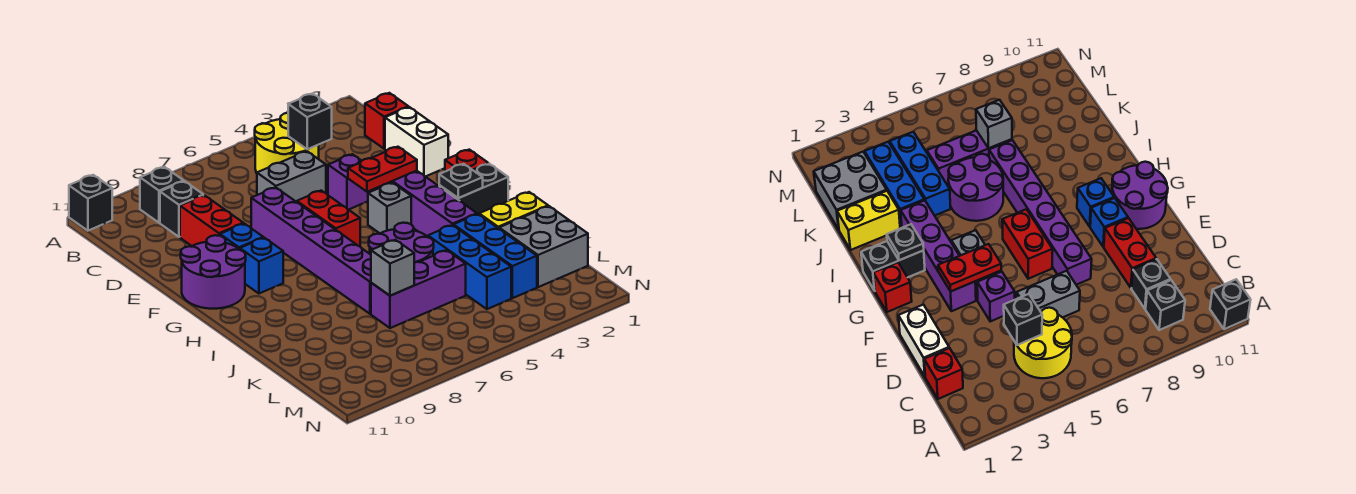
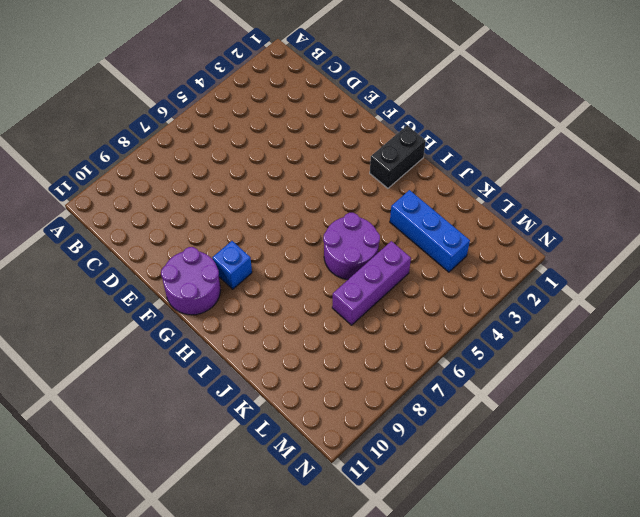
none -> black 1x1 brick [69,175,112,231]
none -> yellow 2x2 round brick [255,113,319,173]
none -> black 1x1 brick [140,167,183,223]

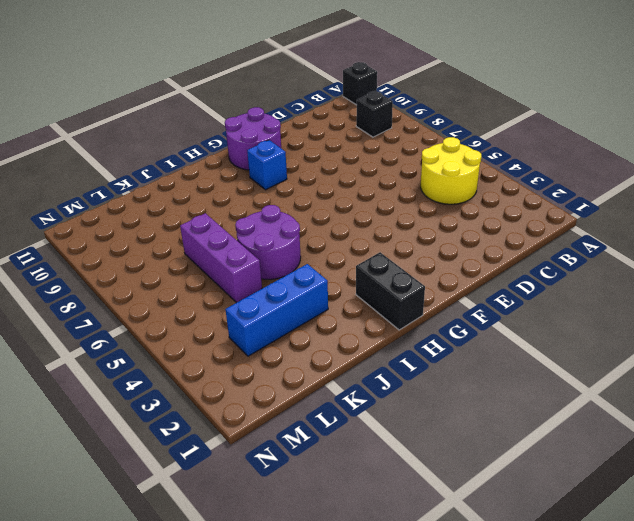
none -> red 1x1 brick [365,93,408,149]
none -> black 1x1 brick [160,181,203,237]
none -> white 1x2 brick [385,107,448,177]

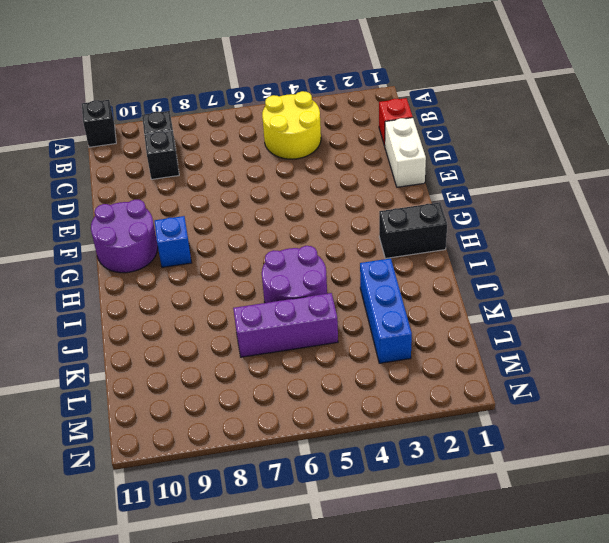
none -> grey 1x2 brick [257,151,326,202]
none -> red 1x2 brick [180,195,243,246]
none -> purple 1x1 brick [328,154,372,210]

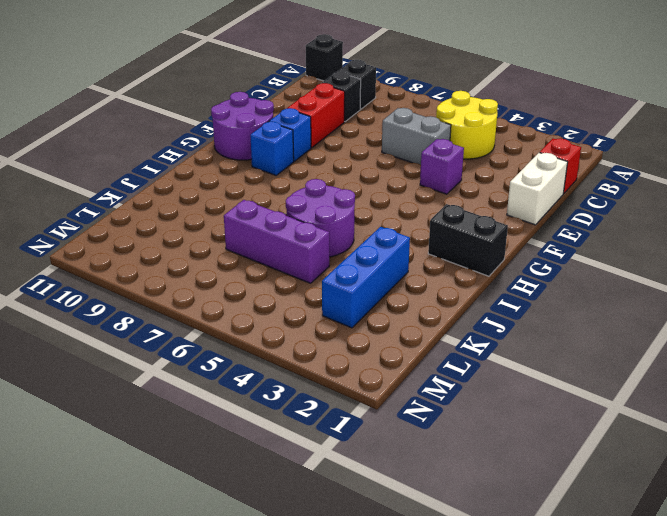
none -> purple 1x6 brick [251,187,371,314]
none -> purple 1x4 brick [374,171,477,237]
none -> red 1x2 brick [297,191,360,246]

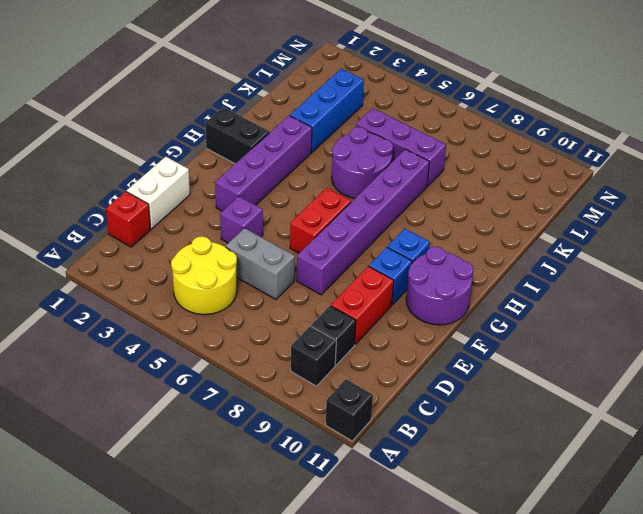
none -> red 1x1 brick [445,150,488,172]
none -> grey 1x1 brick [368,183,411,233]
none -> yellow 1x2 brick [479,192,548,228]

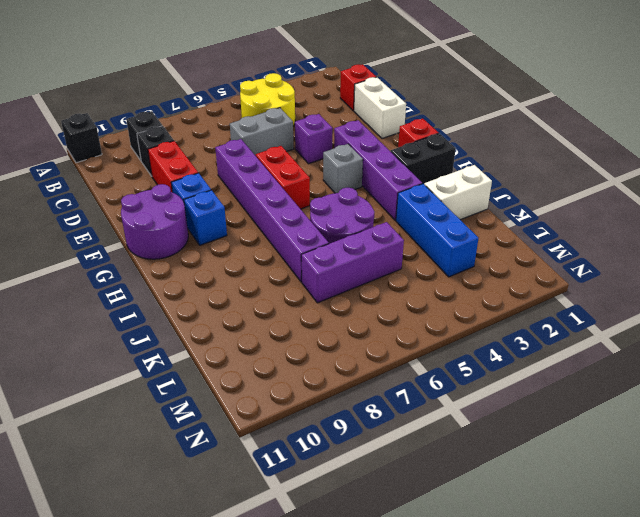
white 1x2 brick [424,165,492,220] -> yellow 1x2 brick [479,192,548,228]
none -> blue 1x3 brick [428,225,511,309]
none -> grey 2x2 brick [499,206,588,287]
none -> black 1x1 brick [288,94,332,149]

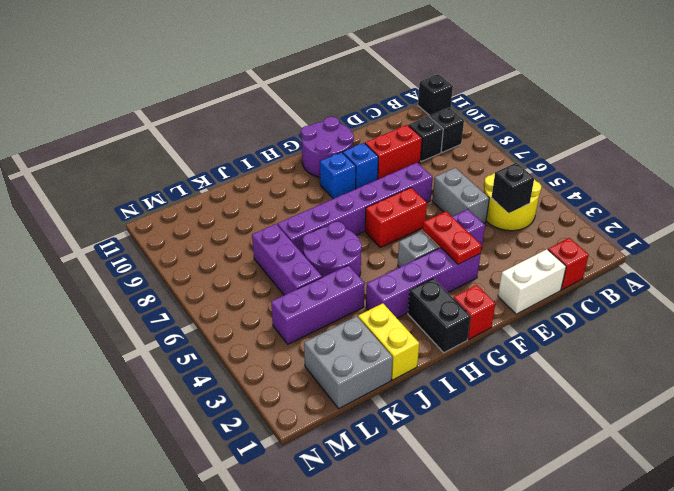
purple 1x3 brick [271,265,365,344] -> blue 1x3 brick [428,225,511,309]
none -> blue 1x3 brick [454,214,537,298]
none -> black 1x1 plate [439,164,483,198]
none -> grey 1x1 brick [371,240,414,296]

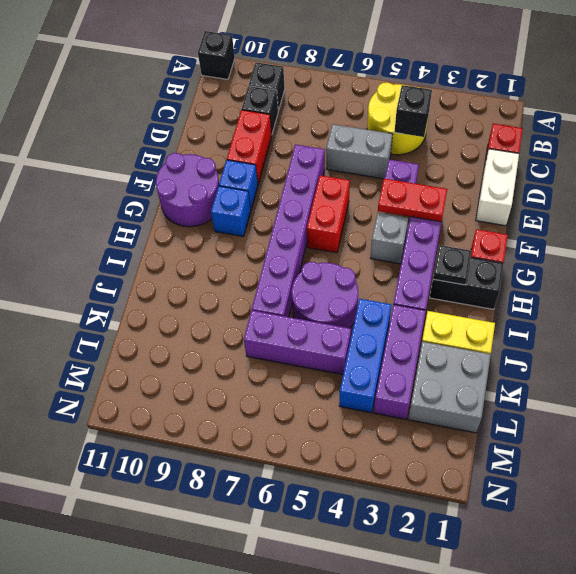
purple 1x3 brick [374,305,426,419] -> blue 1x3 brick [454,214,537,298]
none -> grey 1x1 brick [371,240,414,296]

